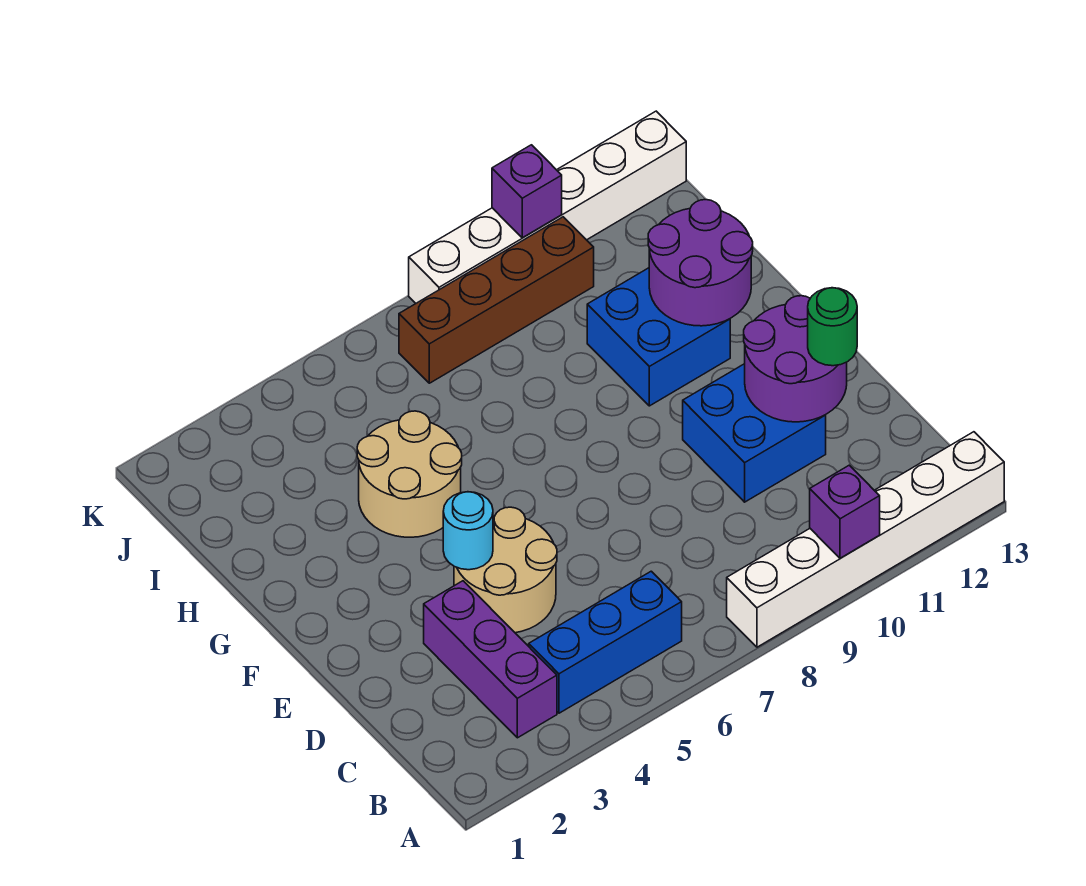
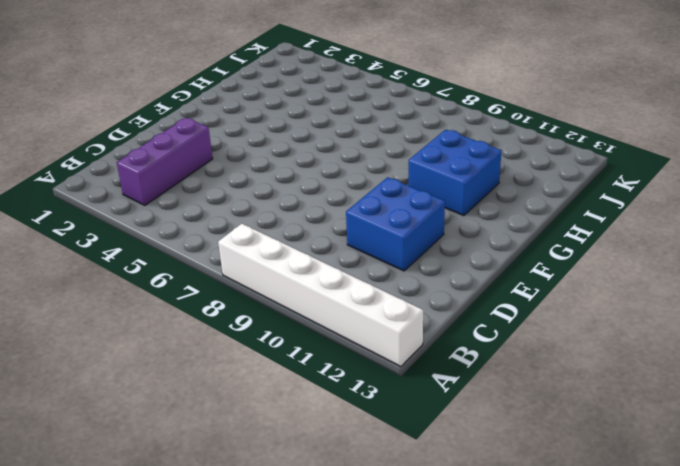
none -> blue 1x3 brick [529,571,682,713]
none -> tan 2x2 round brick [454,507,557,633]
none -> tan 2x2 round brick [357,411,462,537]

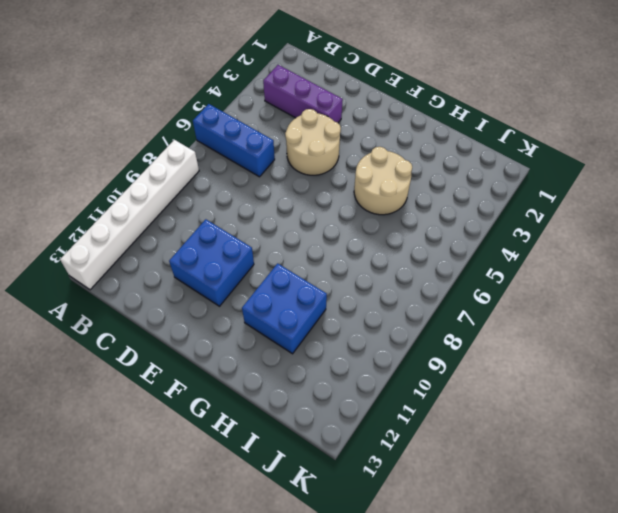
blue 1x3 brick [193,104,275,177] -> blue 1x3 brick turned to [529,571,682,713]
none -> brown 1x4 brick [399,217,594,383]
none -> white 1x6 brick [409,111,686,303]
none -> purple 1x1 brick [810,465,880,558]

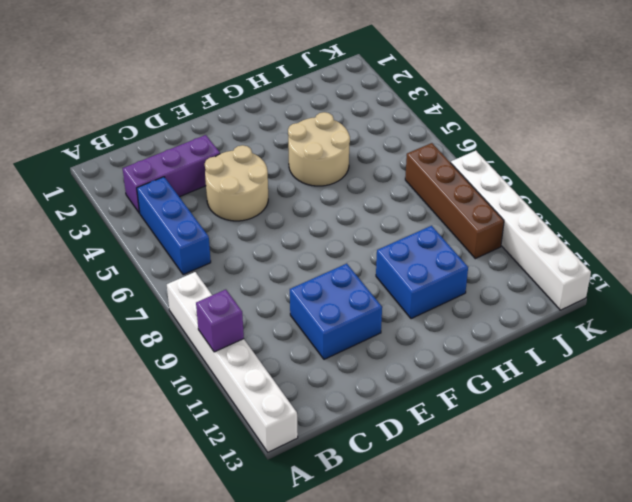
none -> purple 2x2 round brick [744,296,847,422]
none -> cyan 1x1 round brick [443,492,493,570]
none -> purple 2x2 round brick [648,200,753,326]

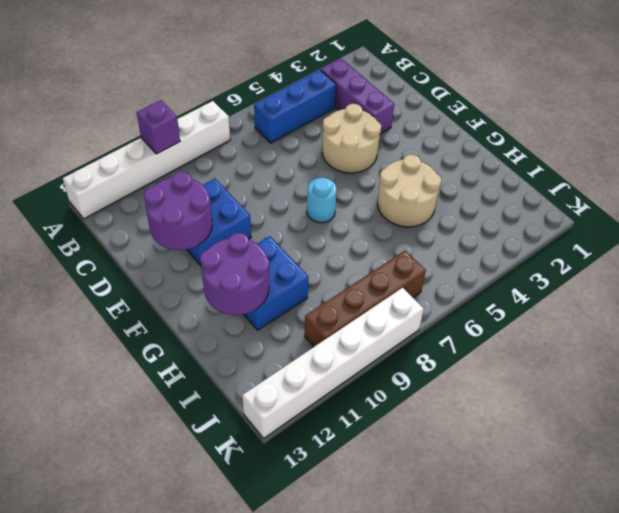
cyan 1x1 round brick [307,177,337,223] -> cyan 1x1 round brick moved to [443,492,493,570]
none -> purple 1x1 brick [492,145,562,238]
none -> green 1x1 round brick [808,288,857,366]

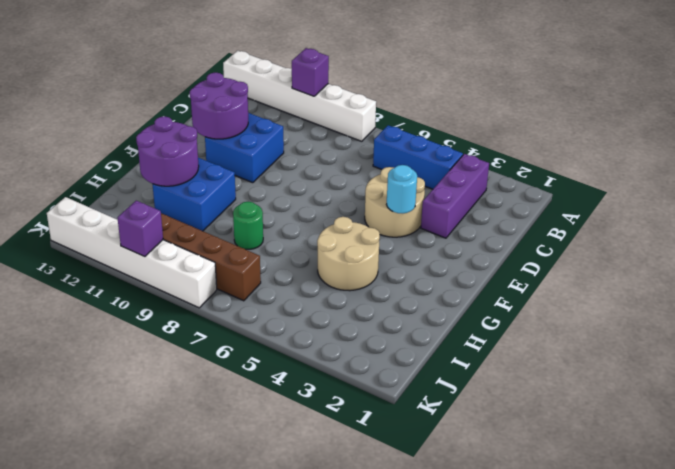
green 1x1 round brick [233,202,263,249] -> green 1x1 round brick moved to [808,288,857,366]

